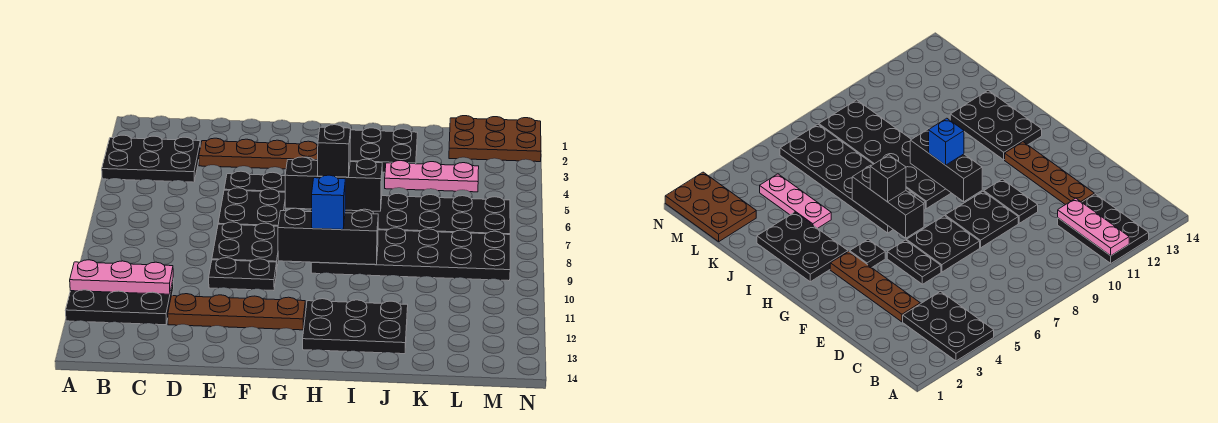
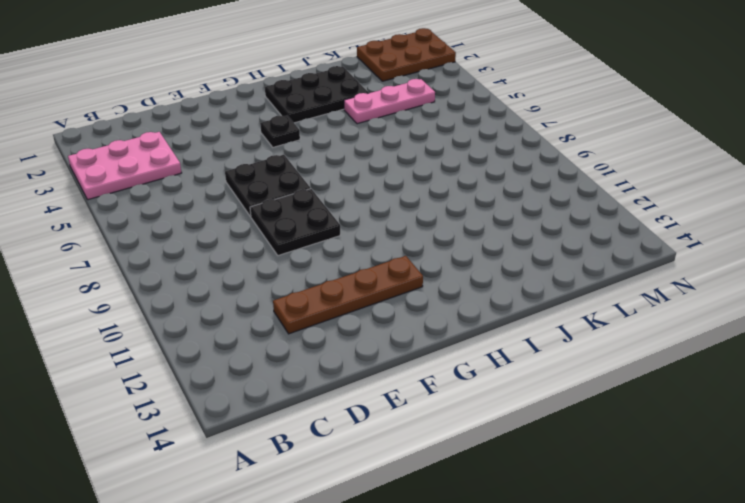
pink 2x3 plate [68,132,182,200] -> black 2x3 plate [102,135,200,182]
none -> black 2x3 plate [65,279,174,325]
none -> brown 1x4 plate [199,138,318,169]
none -> black 1x2 plate [224,171,285,192]

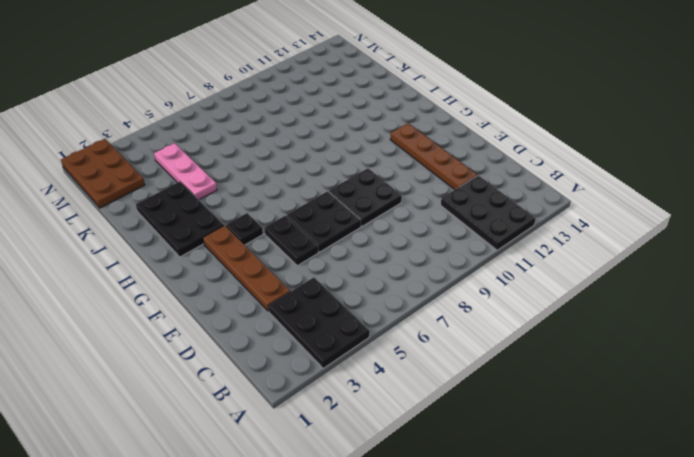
none -> black 1x2 plate [209,258,277,291]
none -> black 2x6 plate [345,193,510,235]
none -> black 2x6 plate [311,228,510,281]

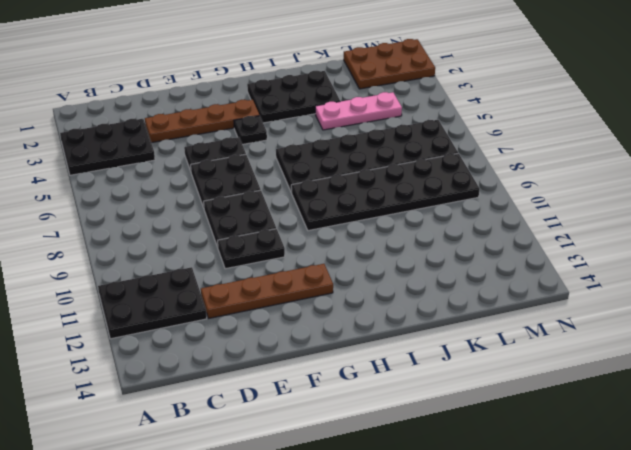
none -> black 2x3 plate [303,299,408,354]
none -> pink 1x3 plate [70,260,173,294]
none -> black 1x3 brick [285,157,382,211]

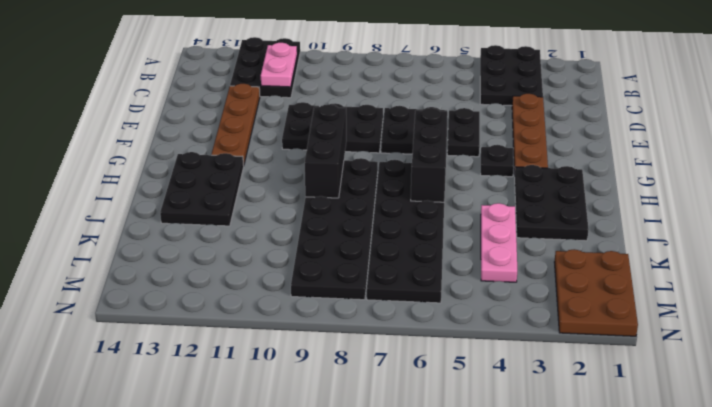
pink 1x2 plate [261,43,297,87] -> pink 1x3 plate [70,260,173,294]
none -> black 1x1 brick [318,125,351,177]
none -> blue 1x1 brick [311,175,345,230]

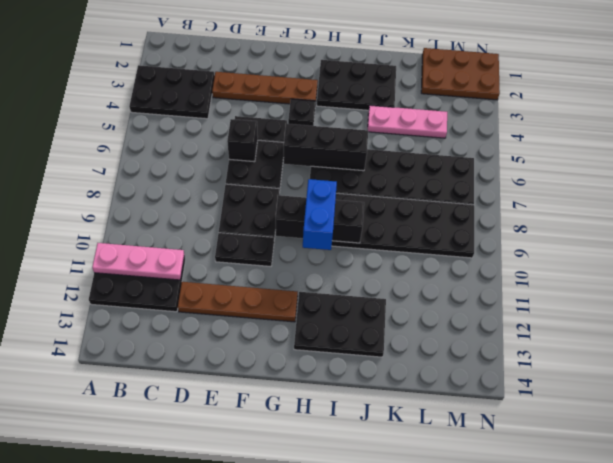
black 1x1 brick [227,119,258,162] -> black 1x1 brick moved to [318,125,351,177]
blue 1x2 brick [303,179,337,250] -> blue 1x1 brick [311,175,345,230]

